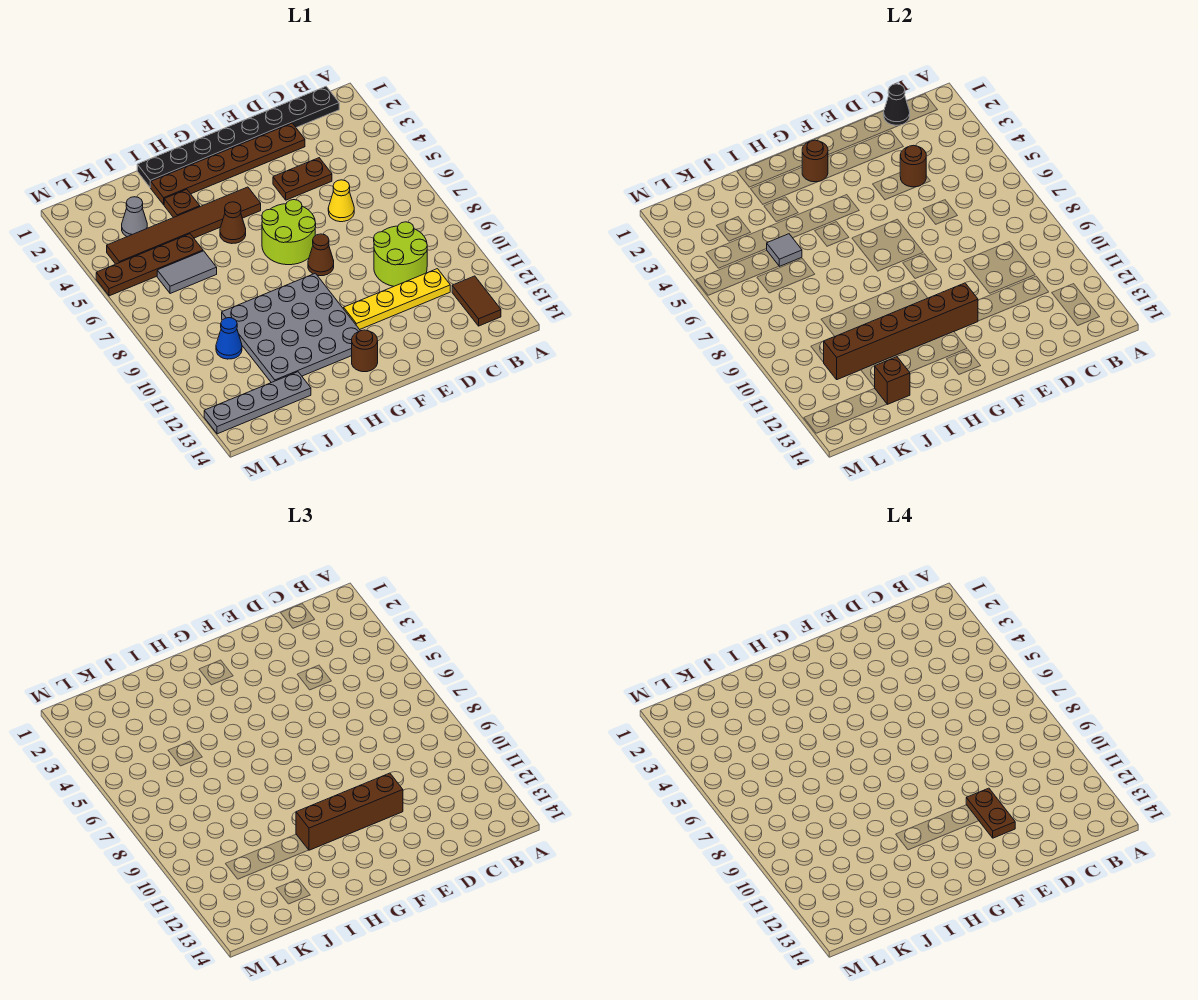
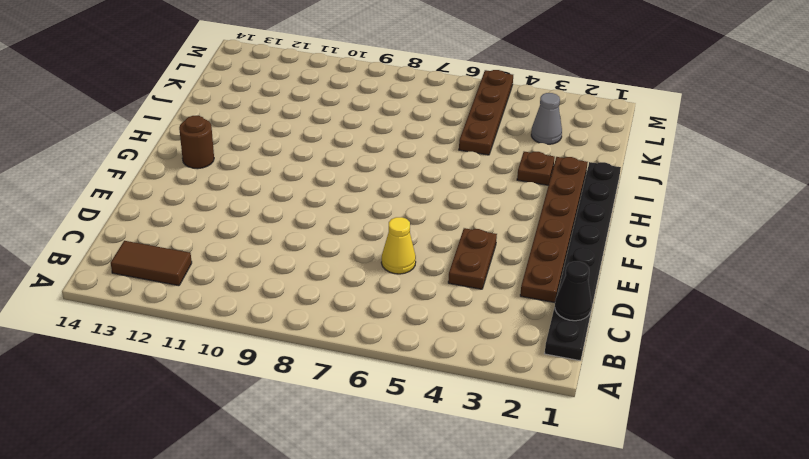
none -> lime 2x2 round brick [374,222,427,286]
none -> yellow 1x4 plate [344,269,450,329]
none -> lime 2x2 round brick [262,200,316,265]

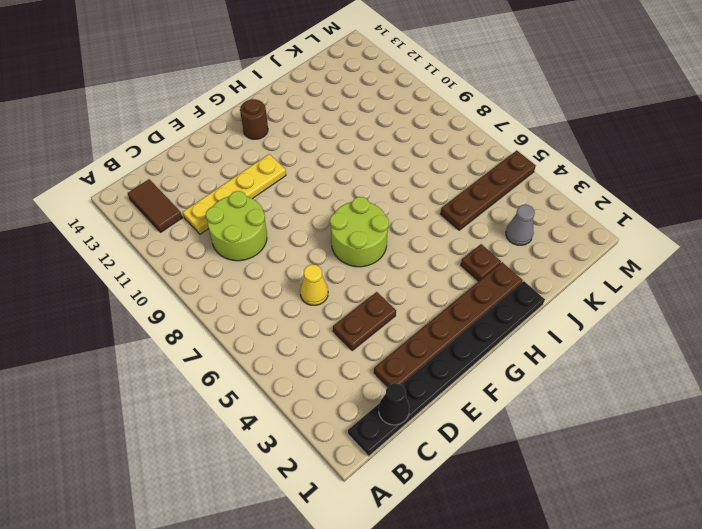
none -> brown 1x1 cone [308,234,334,276]
none -> brown 1x6 tile [107,187,261,264]
none -> grey 4x4 plate [222,273,360,383]

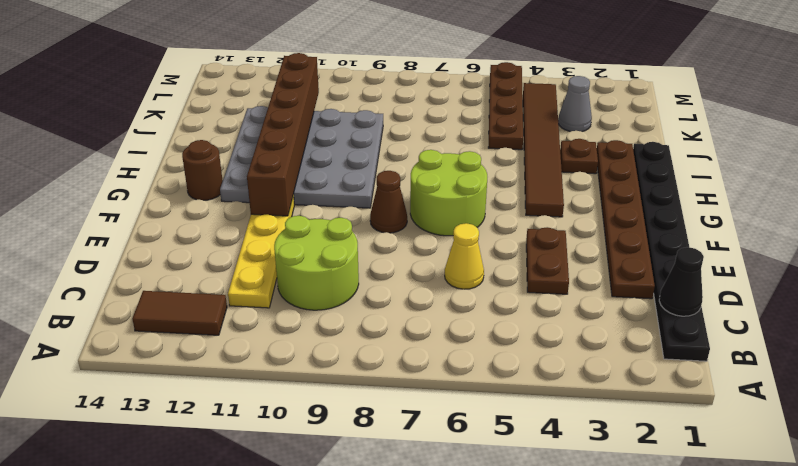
none -> brown 1x1 cone [220,202,246,244]
none -> grey 1x2 tile [157,251,217,294]
none -> grey 1x4 plate [204,372,311,434]

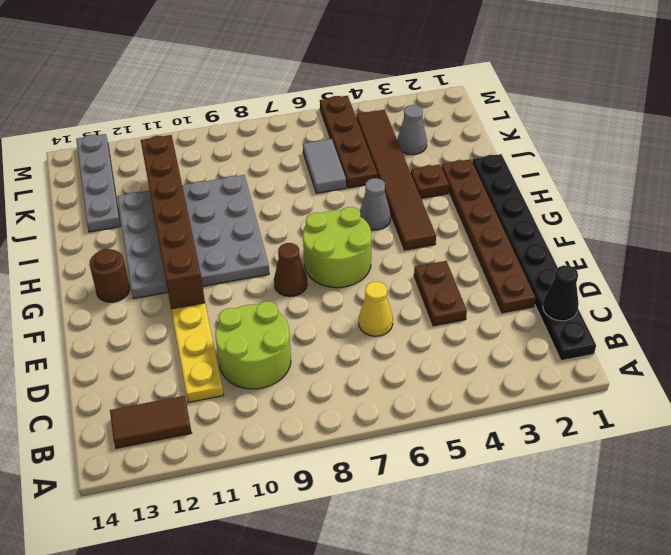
grey 1x1 cone [360,178,391,230] -> brown 1x1 cone [220,202,246,244]
none -> blue 1x1 cone [216,318,242,359]
none -> brown 1x1 round brick [900,145,926,187]
none -> brown 1x1 round brick [802,140,828,182]

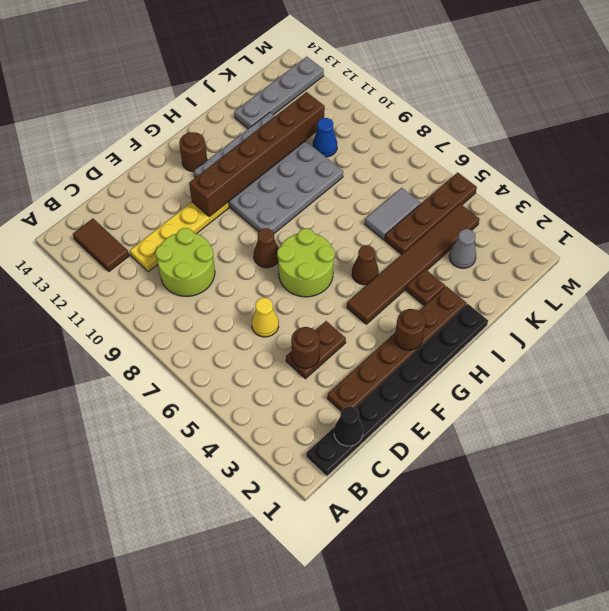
none -> grey 1x1 tile [767,234,802,266]
none -> brown 1x1 brick [875,357,910,404]
none -> brown 1x4 brick [296,773,403,850]

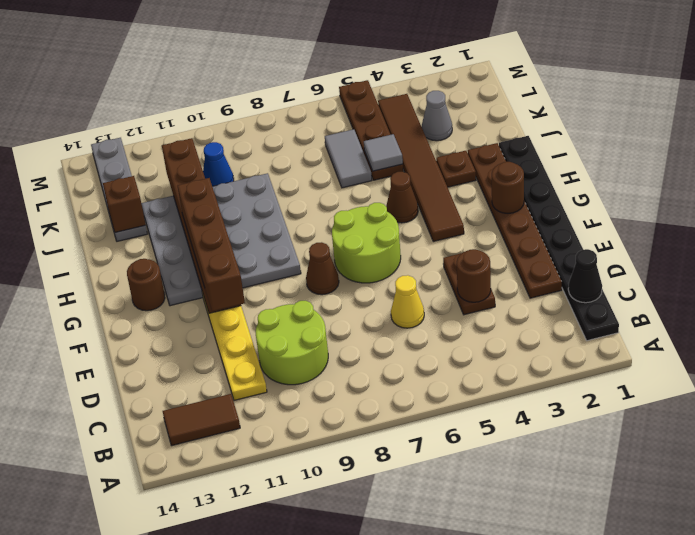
none -> brown 1x2 plate [966,788,1015,838]

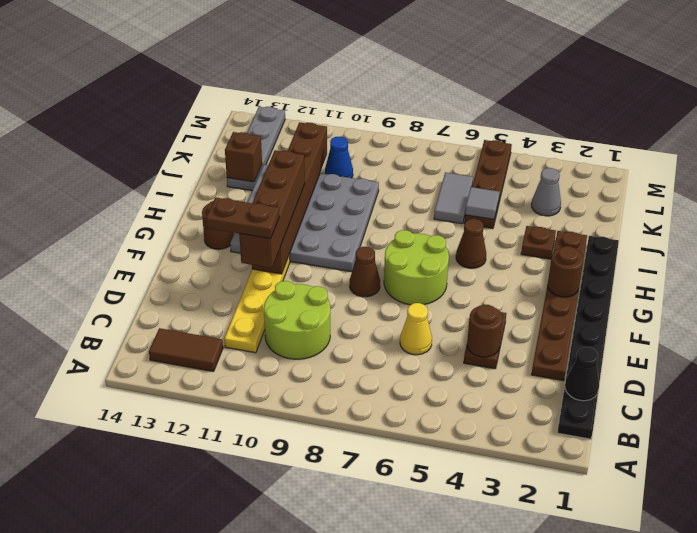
none -> brown 1x6 tile [107,187,261,264]

